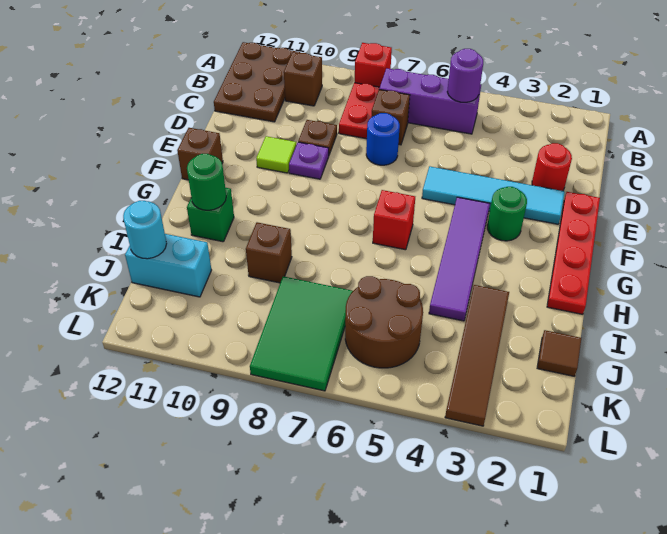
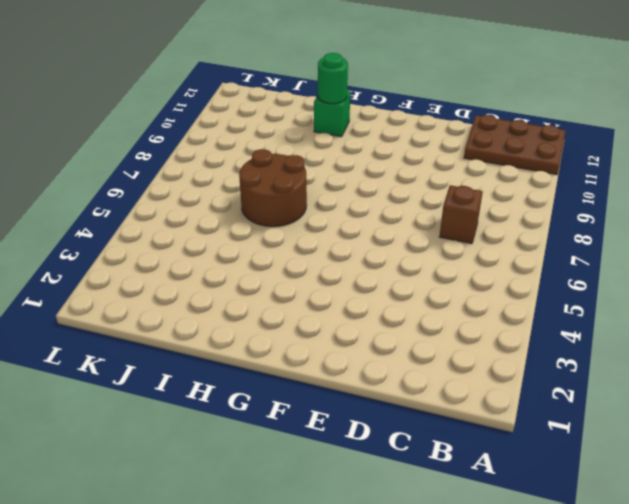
brown 2x2 round brick [239,149,307,227] -> brown 2x2 round brick moved to [345,276,423,368]
none -> red 1x1 brick [355,43,392,87]
none -> purple 1x3 brick [379,68,481,134]
none -> red 1x2 plate [339,83,380,139]

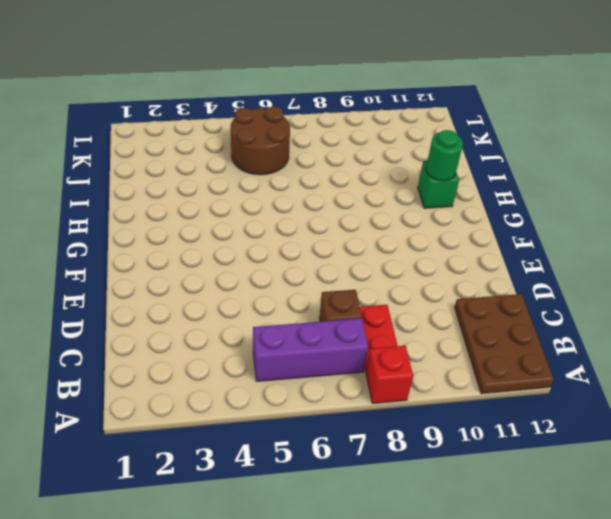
none -> brown 1x1 brick [284,52,322,106]
none -> red 1x1 round brick [532,143,572,191]
none -> blue 1x1 round brick [366,113,400,165]

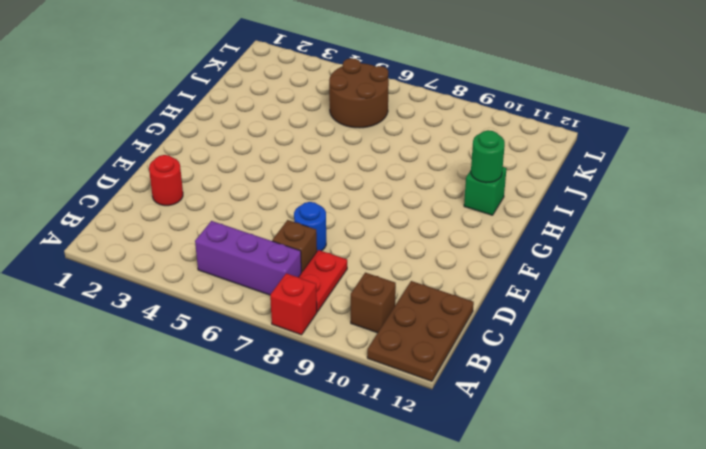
none -> brown 1x1 plate [298,120,337,155]
none -> red 1x4 plate [547,192,600,314]
none -> cyan 1x4 tile [422,166,565,224]

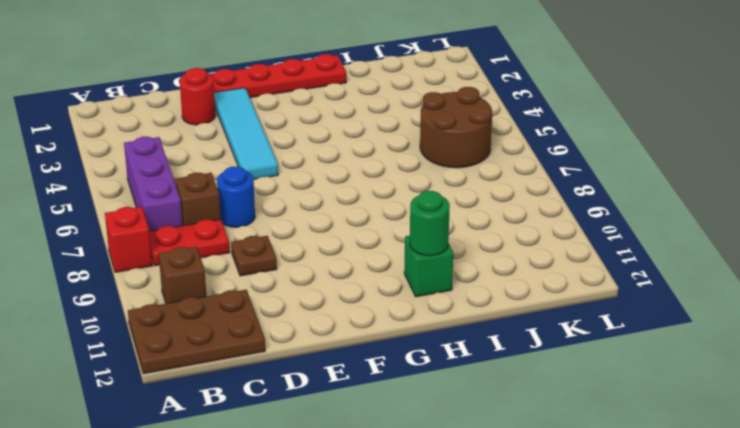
none -> purple 1x1 plate [289,142,329,179]
none -> lime 1x1 tile [256,136,296,173]
none -> green 1x1 round brick [487,187,527,241]

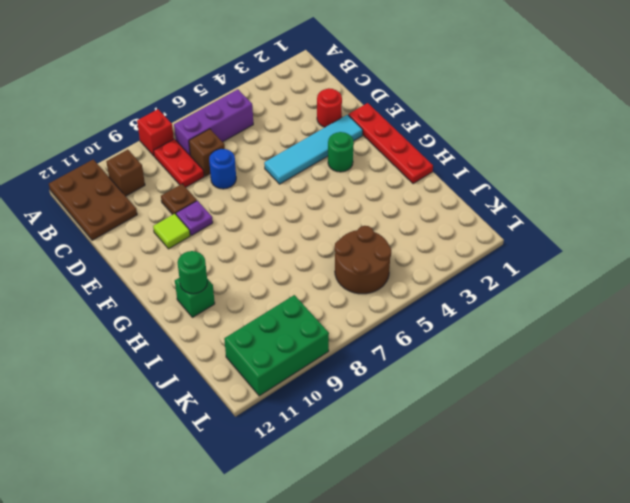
green 2x3 brick [224,295,329,396] -> none
none -> purple 1x4 tile [429,197,490,321]
none -> brown 1x1 brick [177,128,223,180]
none -> red 1x1 brick [373,190,415,250]

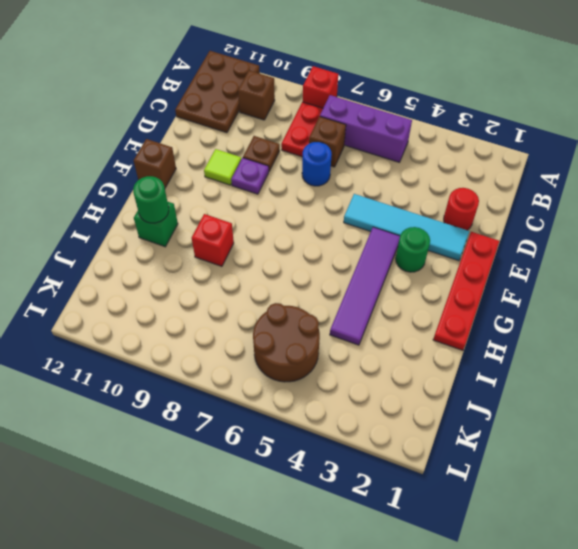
red 1x1 brick [192,214,234,266] -> red 1x1 brick moved to [373,190,415,250]
none -> brown 1x4 tile [445,285,509,426]
none -> brown 1x1 brick [246,222,292,283]
none -> brown 1x1 tile [537,330,581,376]

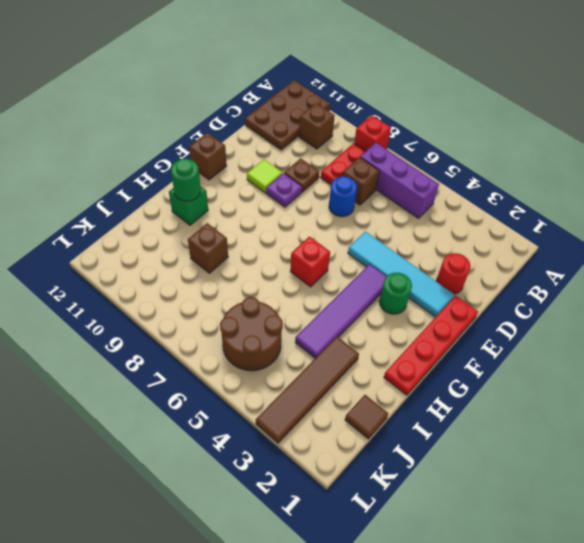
none -> green 2x3 tile [250,276,353,391]
none -> cyan 1x2 brick [125,234,211,297]
none -> purple 1x1 round brick [447,49,483,102]

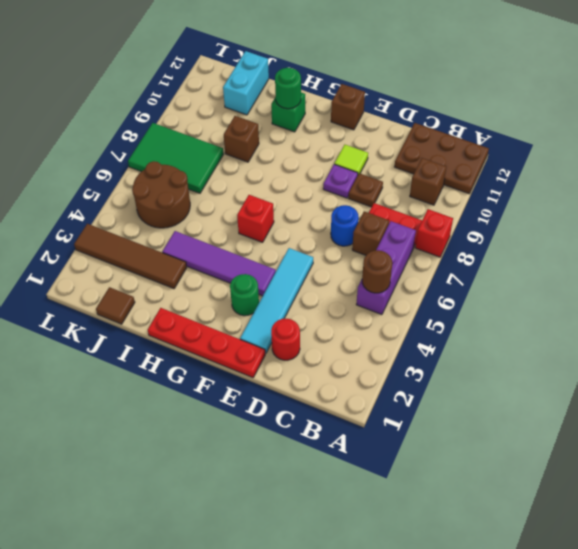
brown 1x1 round brick [362,250,392,293] -> purple 1x1 round brick [447,49,483,102]
none -> cyan 1x1 round brick [123,201,167,259]

